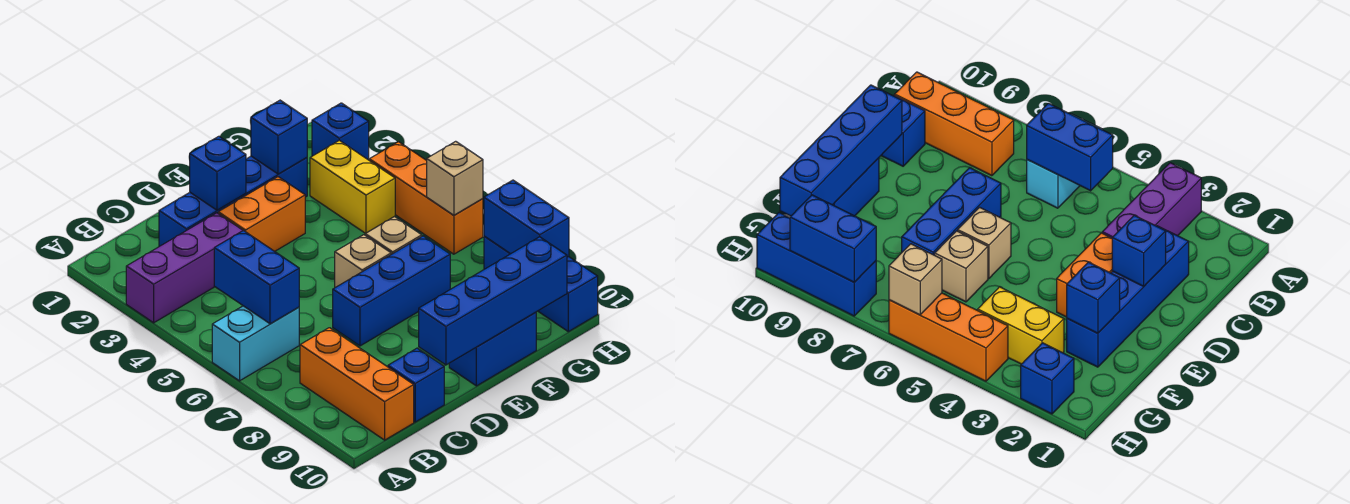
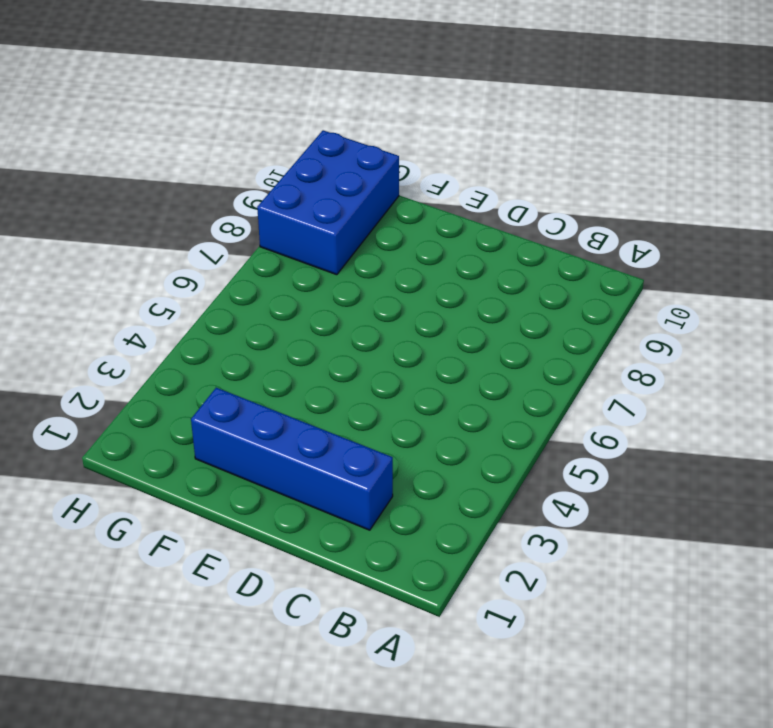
blue 2x3 brick [257,130,399,275] -> blue 1x3 brick [484,236,598,332]
none -> purple 1x3 brick [126,213,243,323]
none -> cyan 1x2 brick [212,306,299,381]
none -> orange 1x3 brick [300,328,414,440]

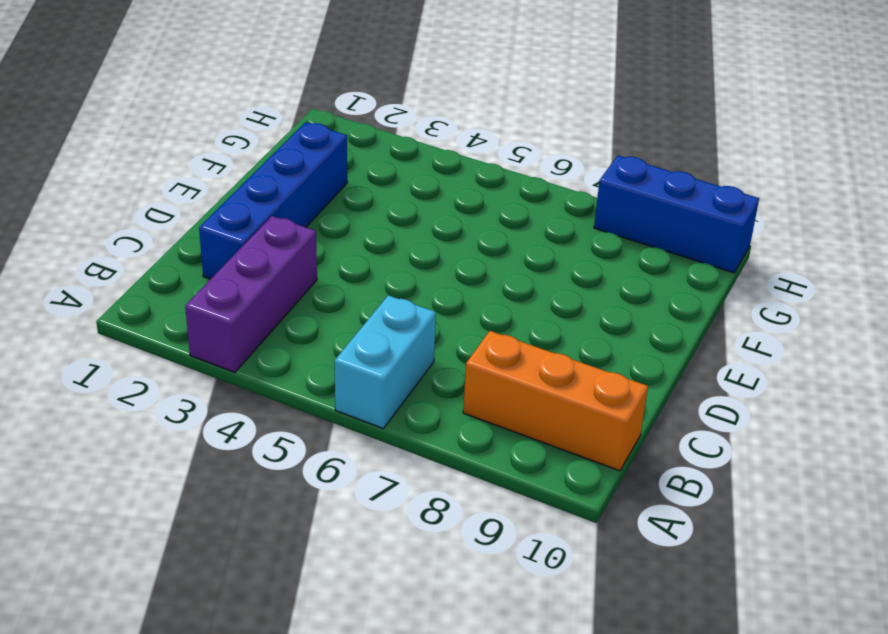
none -> blue 1x1 brick [388,348,444,422]
none -> orange 1x2 brick [218,177,305,251]
none -> blue 1x3 brick [333,236,450,346]

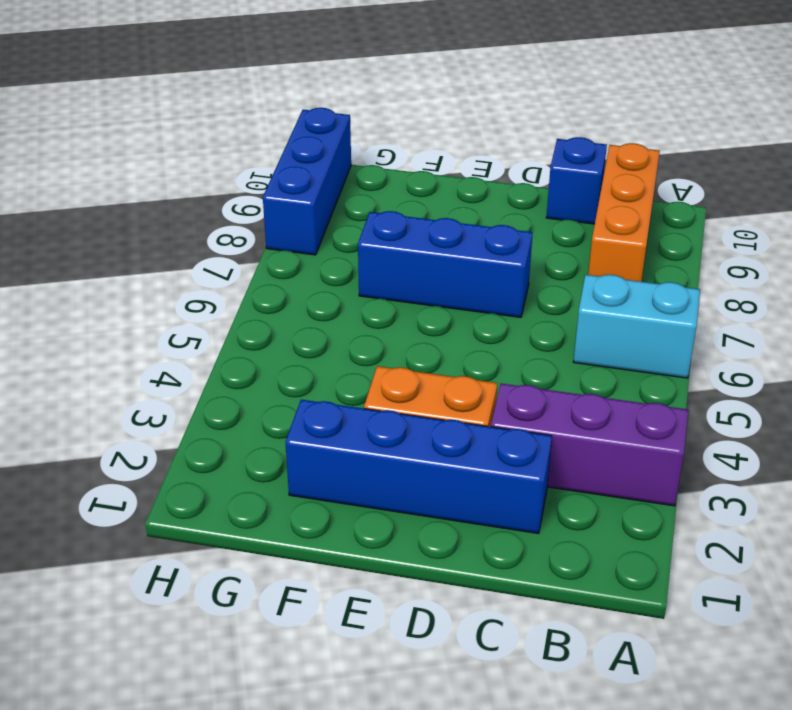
none -> tan 1x1 brick [335,235,391,288]
none -> blue 1x2 brick [449,312,536,386]
none -> tan 1x1 brick [365,217,422,254]

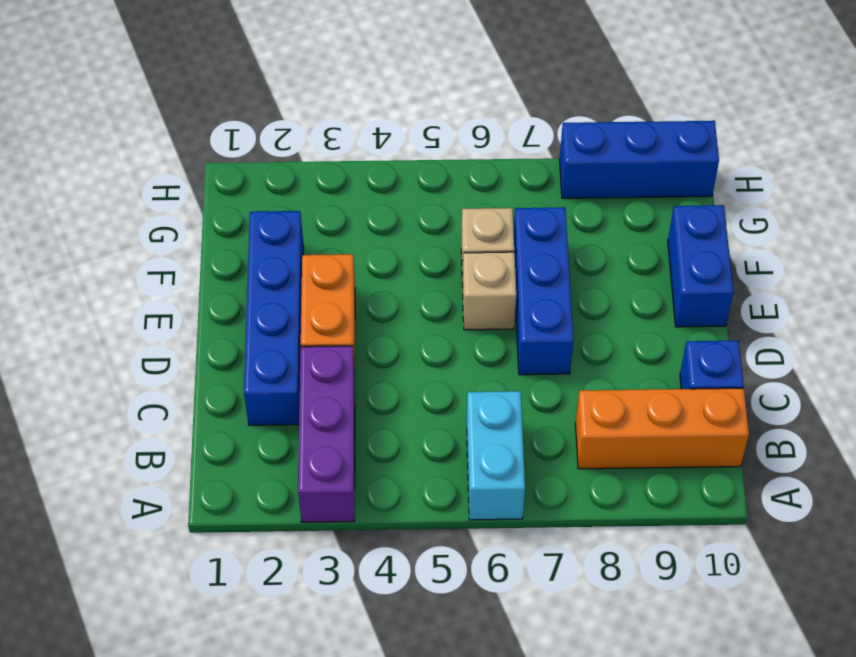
none -> yellow 1x2 brick [310,140,395,234]
none -> blue 1x1 brick [312,103,369,160]
none -> orange 1x3 brick [369,142,483,254]

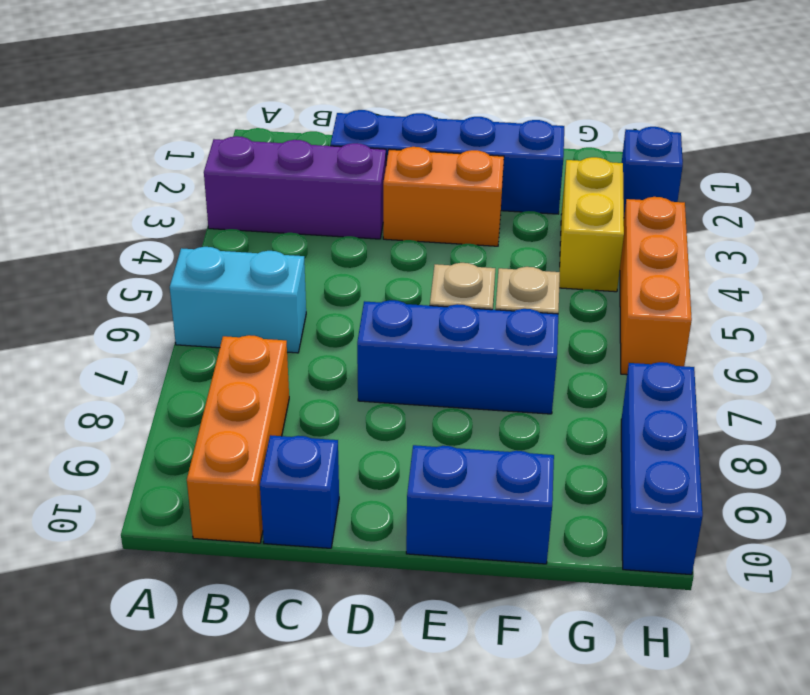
none -> blue 1x2 brick [214,230,299,324]
none -> blue 1x1 brick [190,136,246,210]
none -> blue 1x4 brick [419,237,567,365]

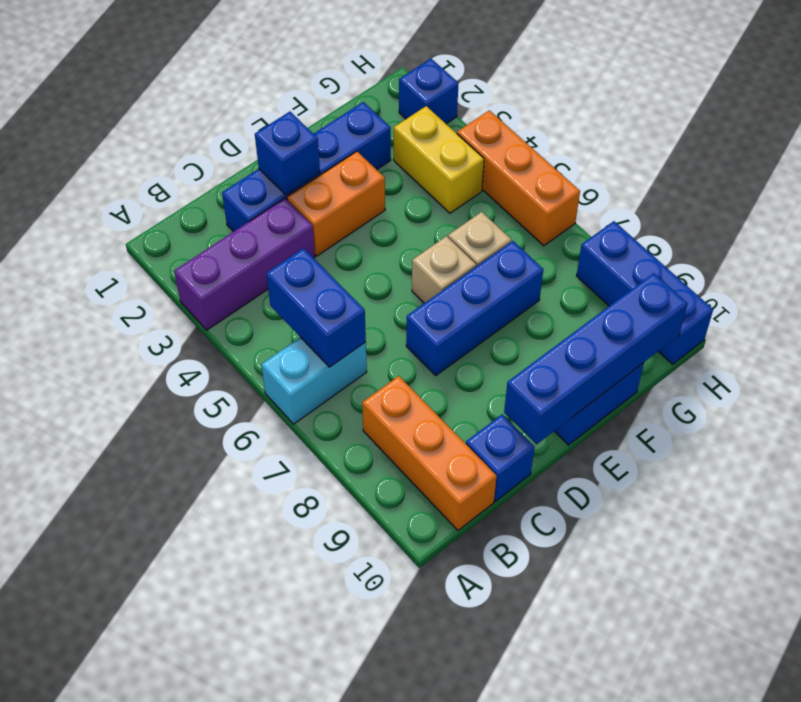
none -> blue 1x1 brick [251,100,307,174]
none -> tan 1x1 brick [427,141,483,215]
none -> blue 1x2 brick [484,180,569,257]

